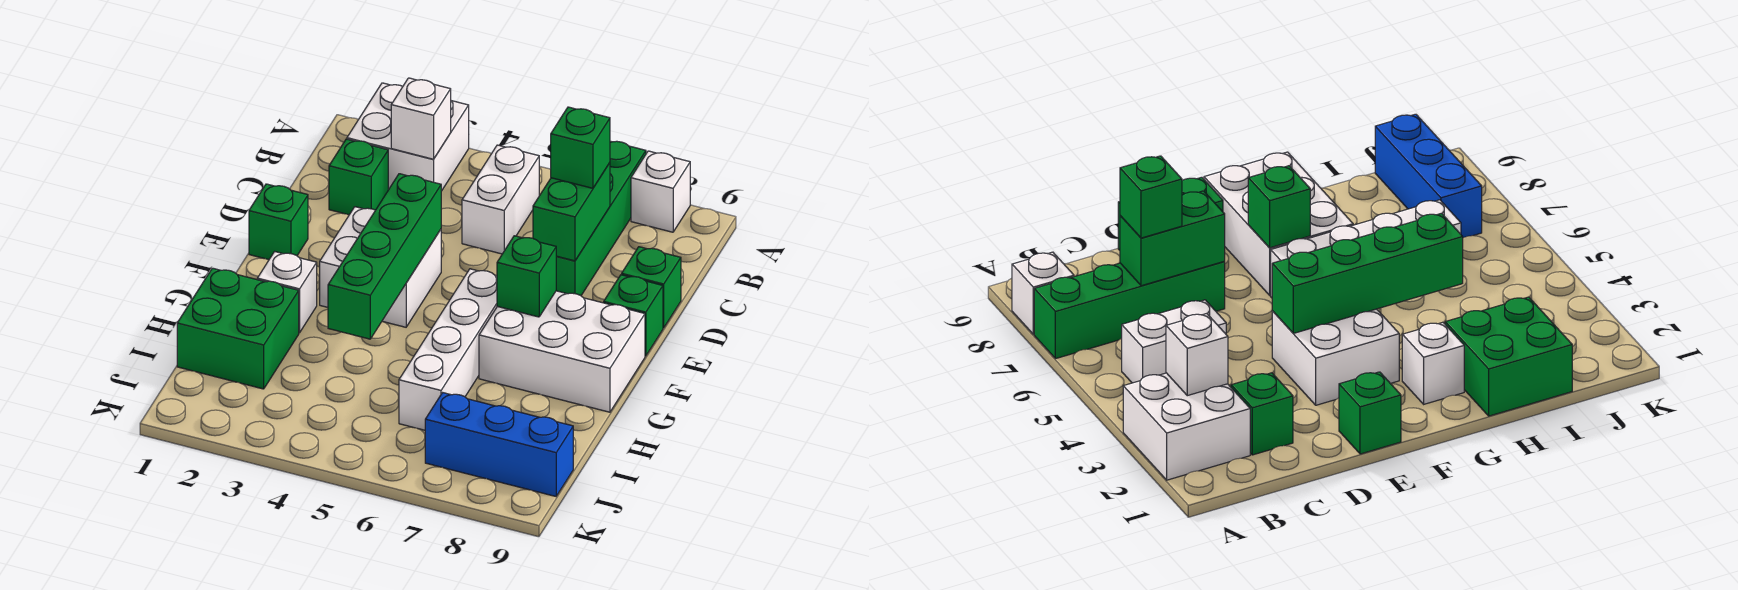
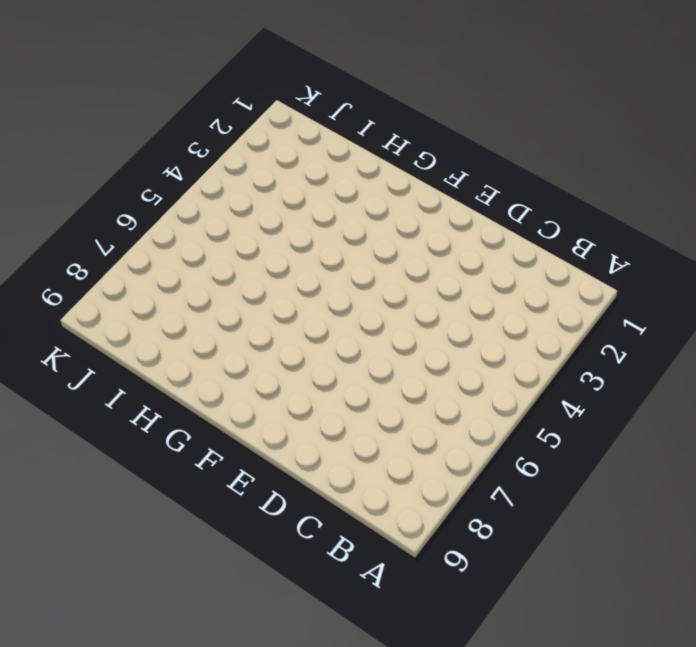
none -> white 2x2 brick [347,83,469,191]
none -> green 1x4 brick [556,141,646,296]
none -> white 1x1 brick [631,151,690,232]

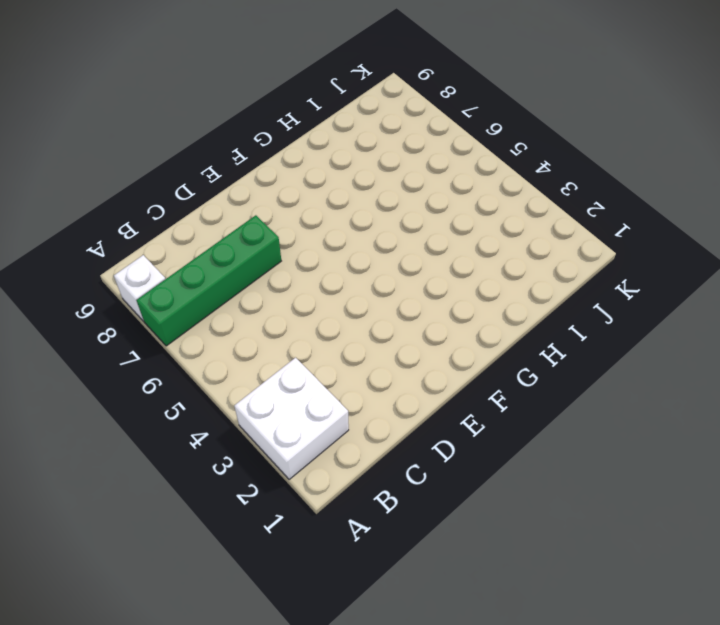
none -> white 1x2 brick [462,145,539,254]
none -> green 1x1 brick [329,139,388,215]
none -> green 1x1 brick [622,247,681,328]

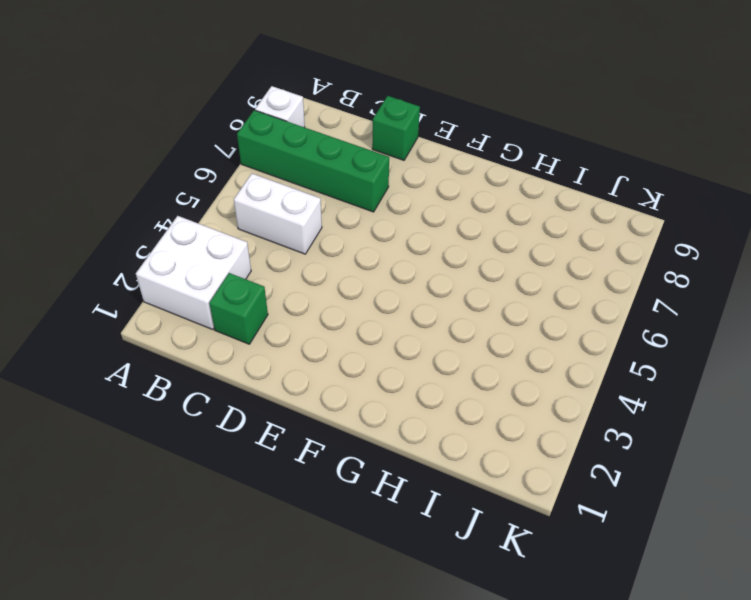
none -> green 1x1 brick [249,184,308,260]
none -> white 2x2 brick [320,207,441,327]
none -> green 1x1 brick [604,275,663,356]

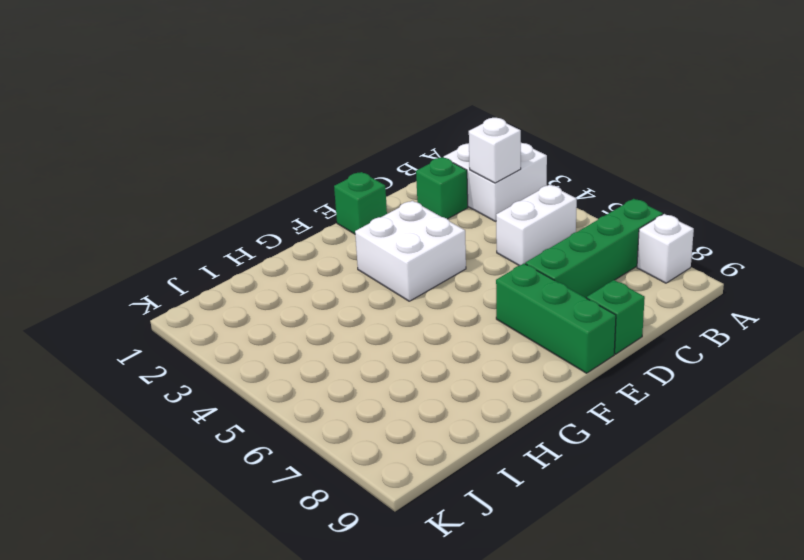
green 1x3 brick [496,263,616,373] -> green 1x1 brick [604,275,663,356]
none -> white 1x4 brick [399,269,497,430]
none -> white 2x3 brick [479,291,645,412]
none -> white 1x1 brick [257,252,317,333]

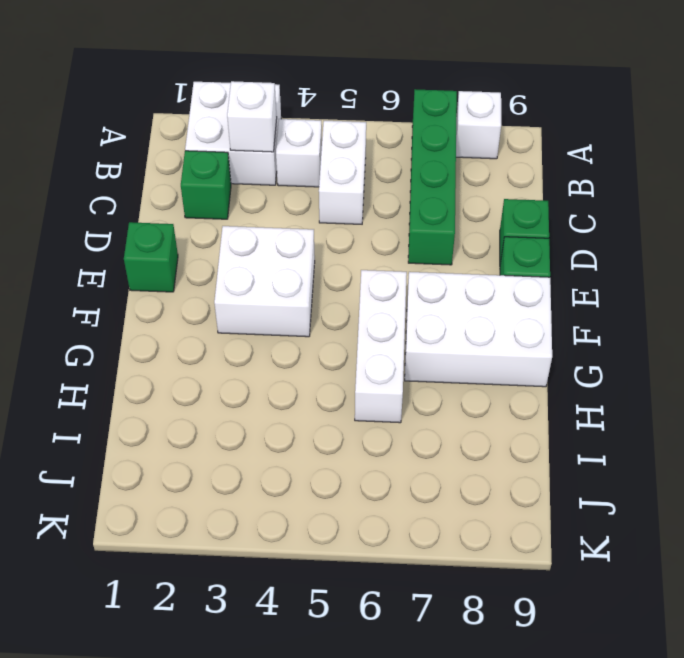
white 1x1 brick [276,119,322,187] -> white 1x1 brick moved to [257,252,317,333]
white 1x3 brick [355,270,407,423] -> white 1x4 brick [399,269,497,430]
none -> green 2x2 brick [177,268,299,389]
none -> blue 1x3 brick [425,393,573,496]
none -> green 1x2 brick [533,163,610,261]

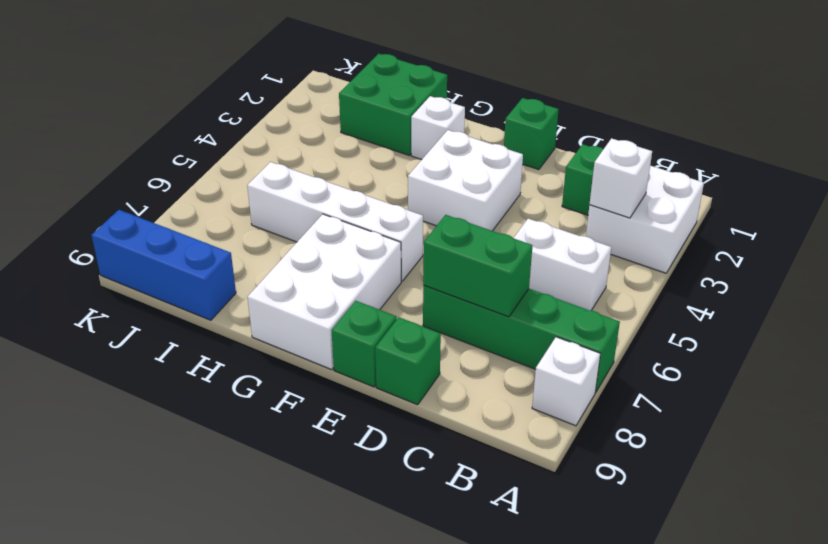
blue 1x3 brick [92,210,236,320] -> blue 1x3 brick turned to [425,393,573,496]
none -> green 1x4 brick [328,174,441,339]
none -> green 1x1 brick [497,236,557,317]
none -> green 1x1 brick [551,107,610,188]

